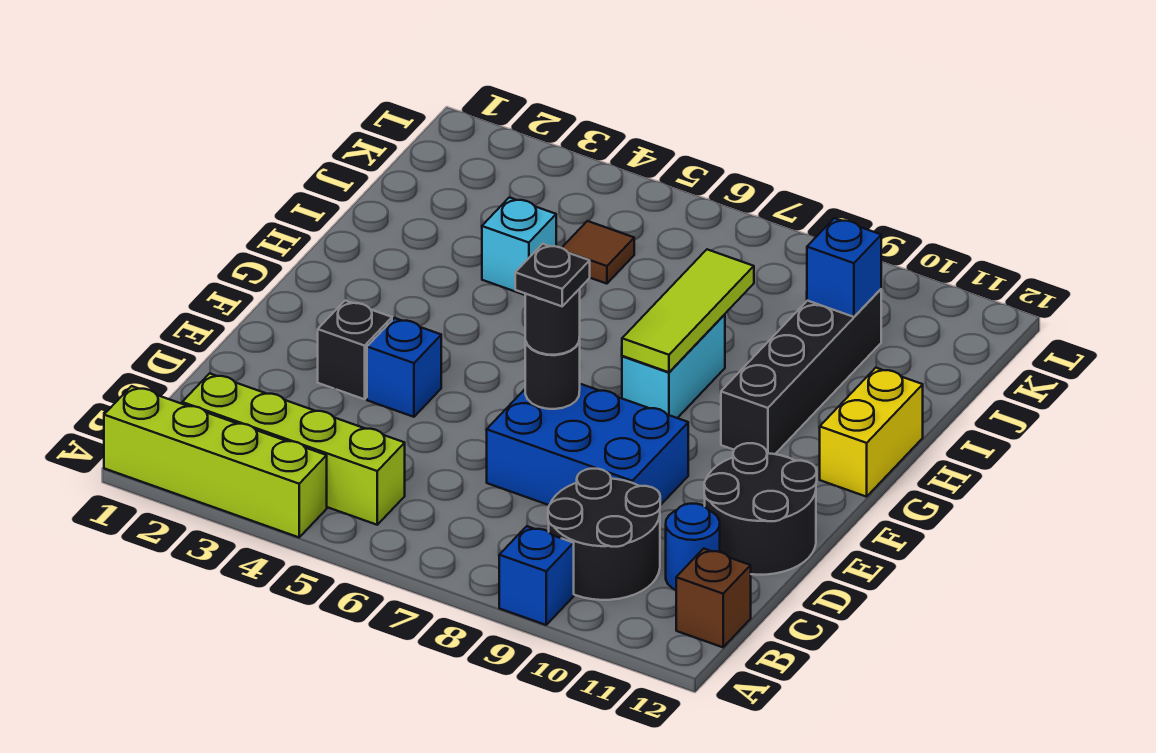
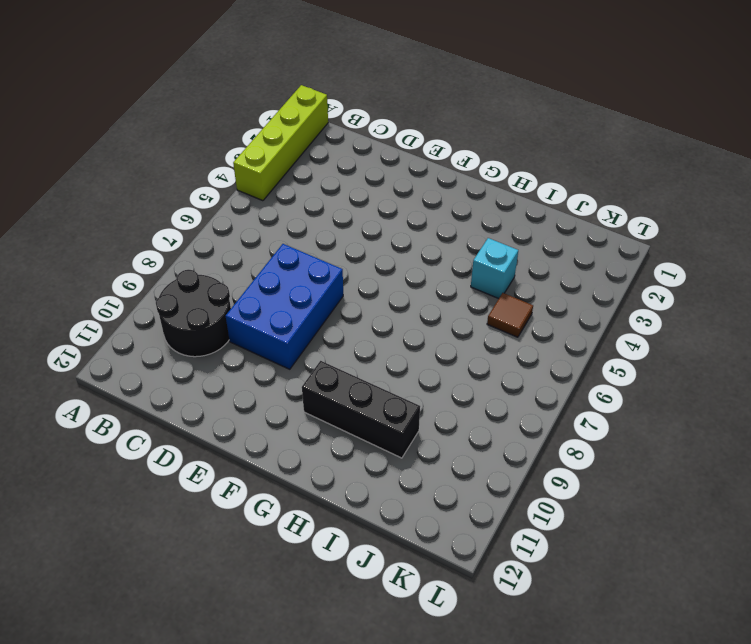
black 1x3 brick [302,361,420,458] -> black 1x4 brick [721,289,881,454]
none -> blue 1x1 brick [499,526,574,625]
none -> lime 1x4 brick [182,373,405,525]
none -> brown 1x1 brick [676,549,751,647]

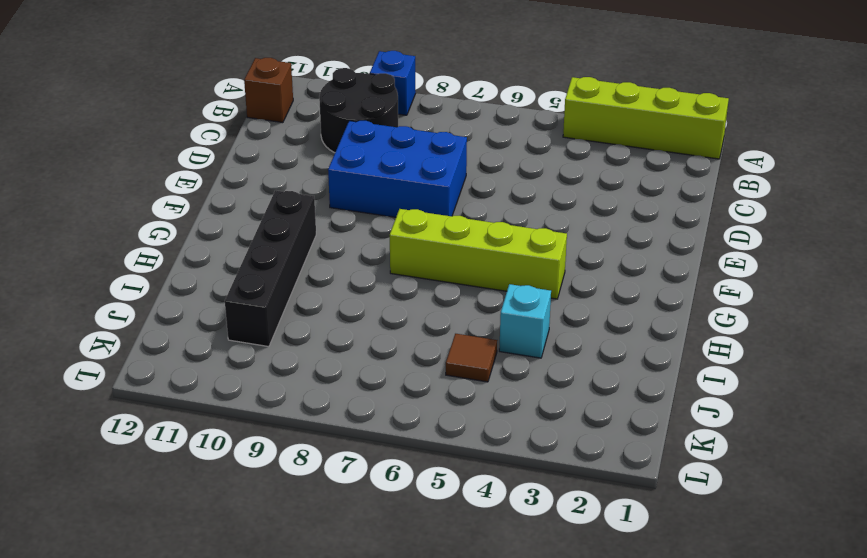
lime 1x4 brick [390,209,567,299] -> lime 1x4 brick moved to [182,373,405,525]
none -> blue 1x1 round brick [666,504,720,590]
none -> black 2x2 round brick [704,443,817,575]
none -> black 1x1 brick [318,301,392,399]

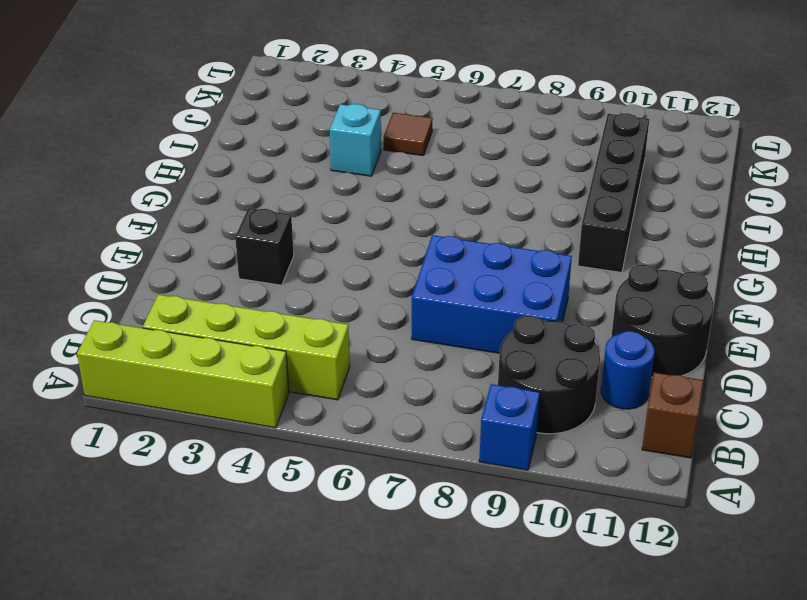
none -> blue 1x1 brick [367,318,441,417]
none -> cyan 1x2 brick [622,314,725,418]
none -> yellow 1x2 brick [820,368,923,497]

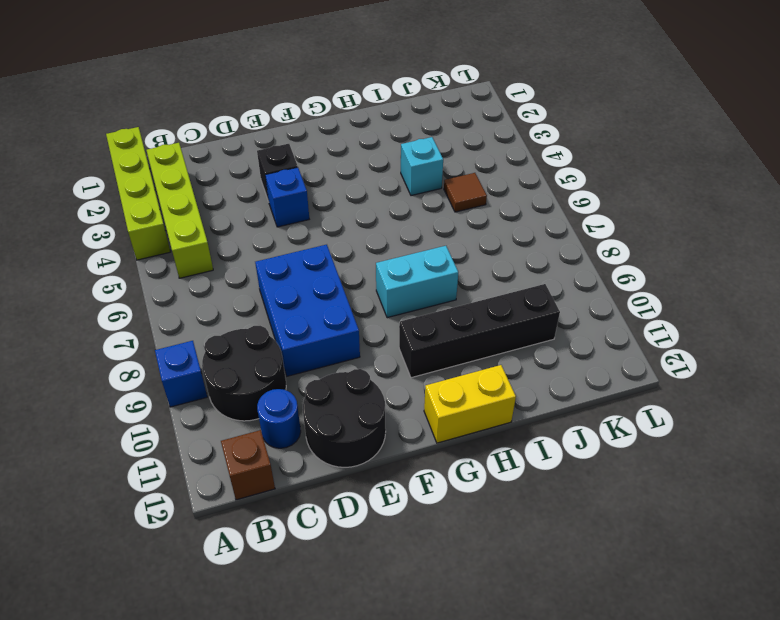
none -> black 1x1 round brick [525,338,580,409]
none -> lime 1x3 tile [622,249,754,372]
none -> blue 1x1 brick [807,218,881,317]

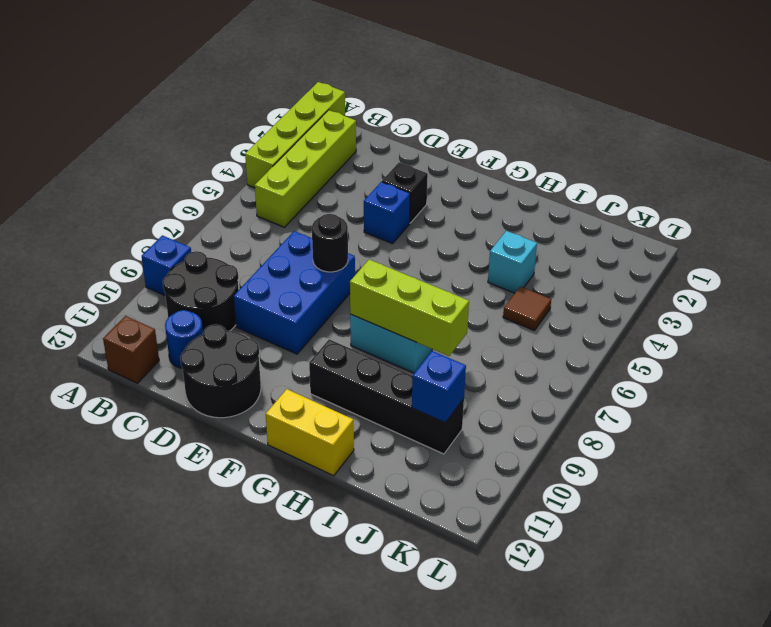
lime 1x3 brick [350,260,469,356] -> lime 1x3 tile [622,249,754,372]
none -> black 1x1 round brick [525,289,580,355]
none -> black 1x1 plate [515,244,590,306]

